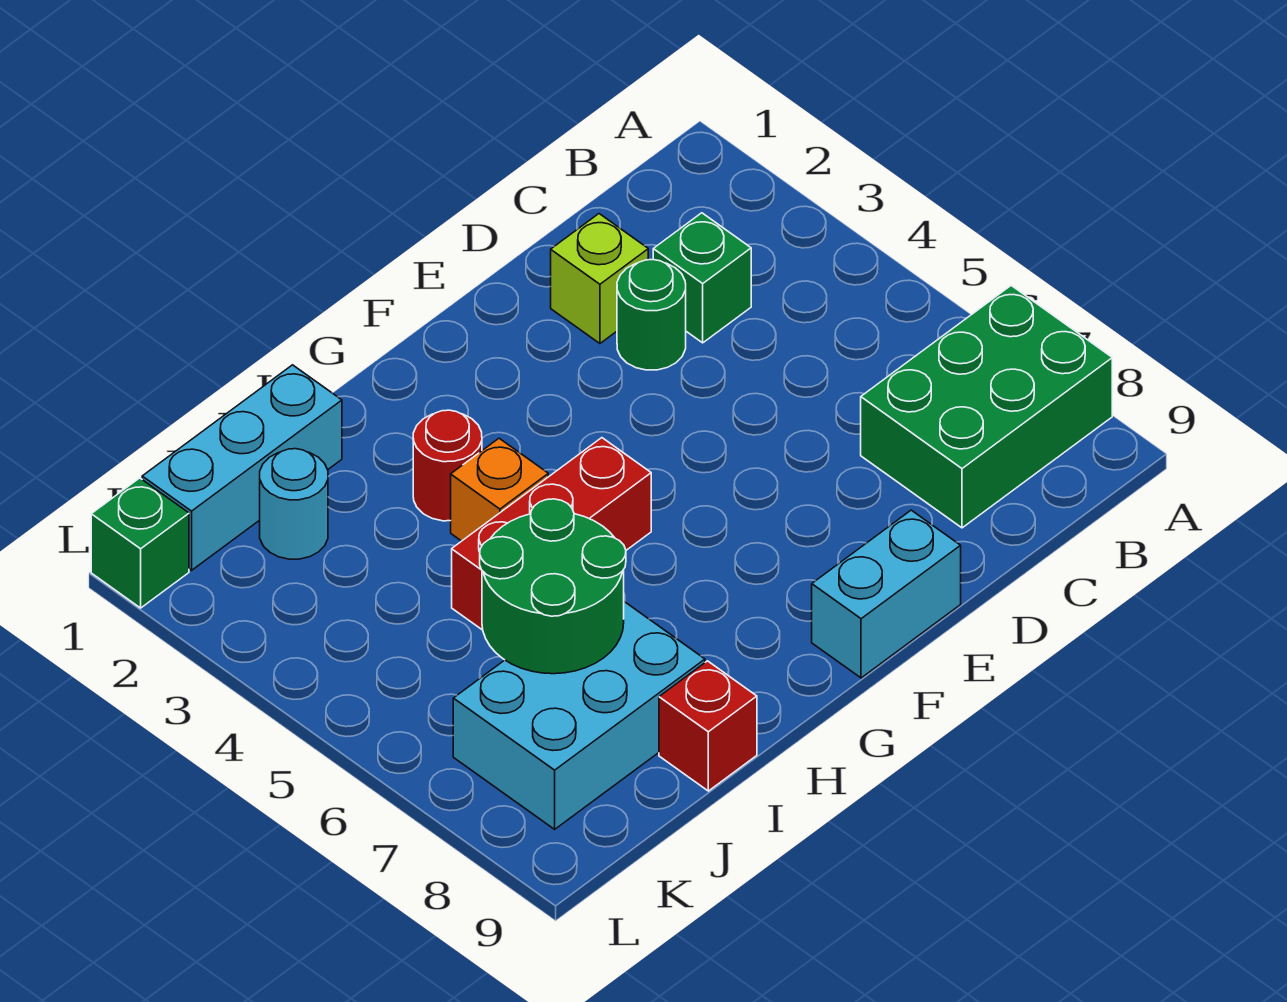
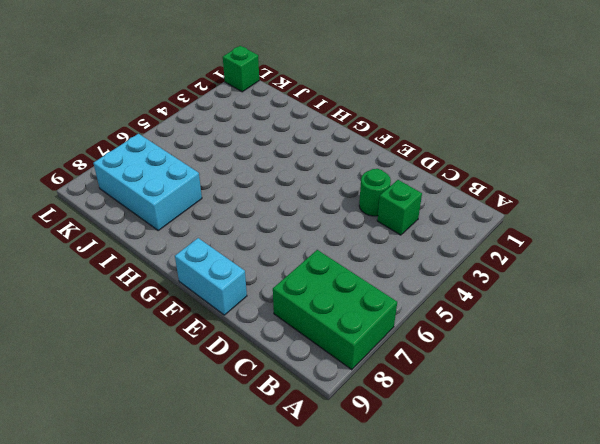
none -> lime 1x1 brick [551,214,648,343]
none -> red 1x3 brick [452,438,651,630]
none -> red 1x1 round brick [413,410,482,521]

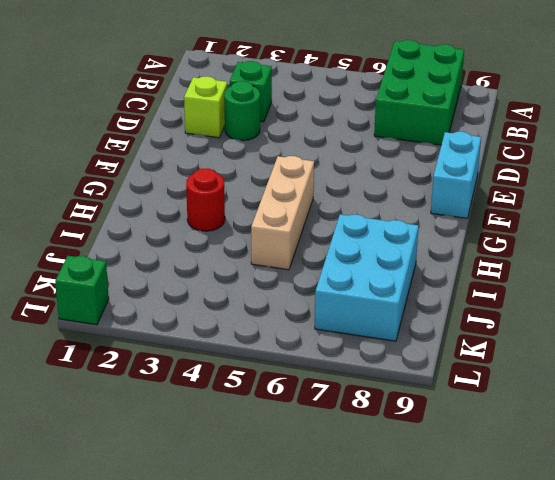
tan 1x3 brick [251,156,314,270] -> red 1x3 brick [452,438,651,630]
none -> orange 1x1 brick [451,438,548,541]
none -> cyan 1x3 brick [142,365,342,570]
none -> red 1x1 brick [659,661,757,791]

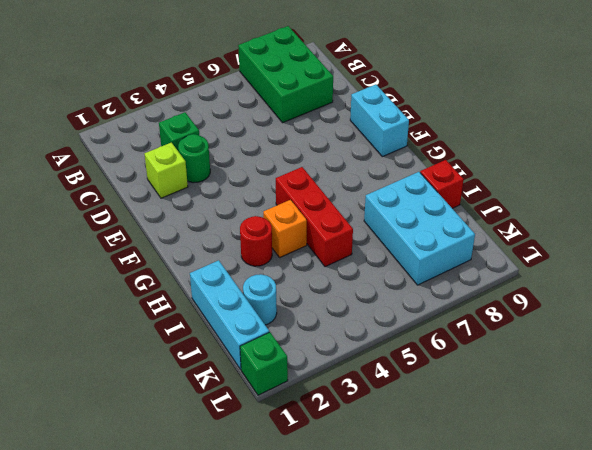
none -> green 2x2 round brick [480,499,626,674]

